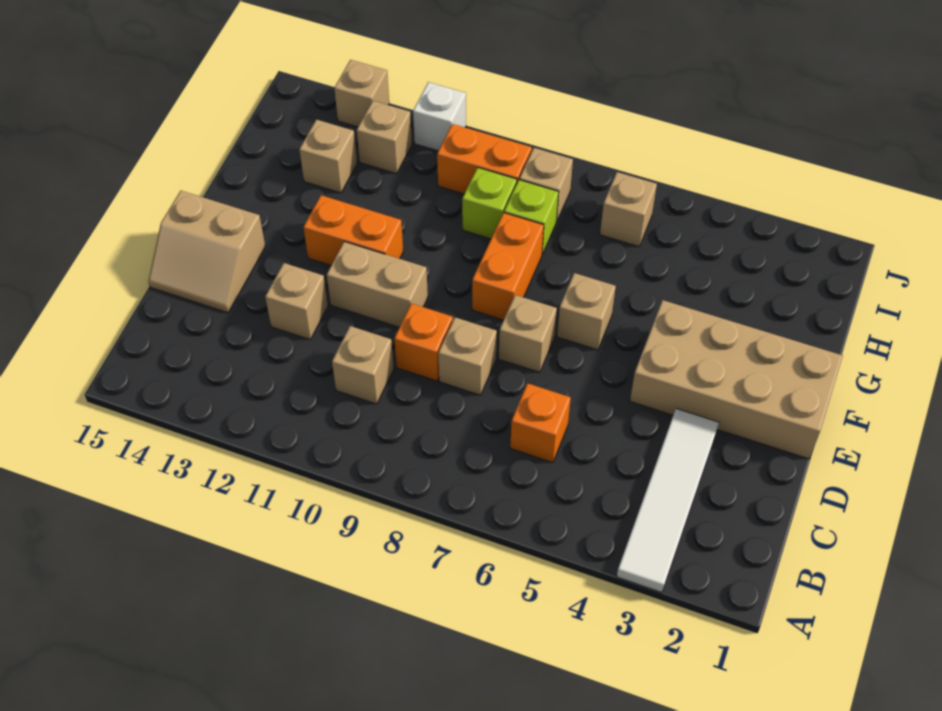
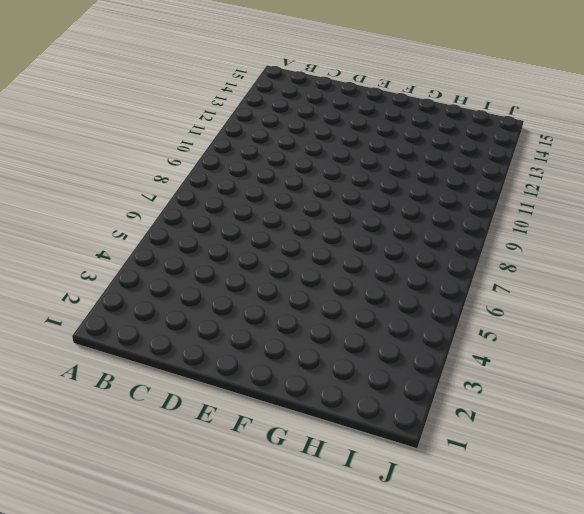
none -> white 1x4 tile [617,409,719,593]
none -> orange 1x1 brick [510,383,571,463]
none -> tan 1x1 brick [332,326,394,404]

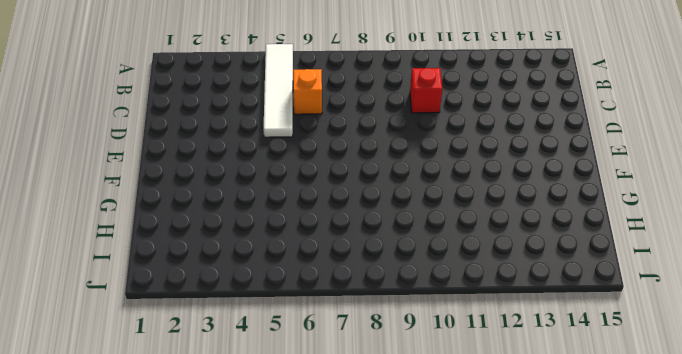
white 1x4 tile [263,44,293,137] -> white 1x4 tile moved to [617,409,719,593]
red 1x1 brick [410,68,442,113] -> tan 1x1 brick [332,326,394,404]
none -> tan 1x1 brick [438,317,497,395]
none -> orange 1x1 brick [394,304,453,381]
none -> tan 1x1 brick [265,263,328,339]

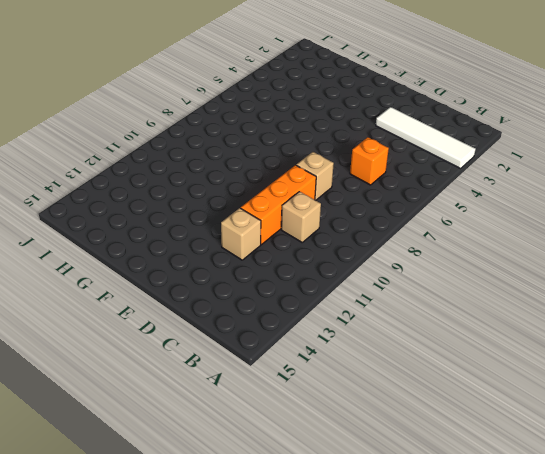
orange 1x3 brick [241,165,316,245] -> orange 1x1 brick [394,304,453,381]
none -> tan 2x2 slope [148,191,265,313]
none -> tan 2x4 brick [630,300,843,459]
none -> tan 1x1 brick [499,295,557,372]

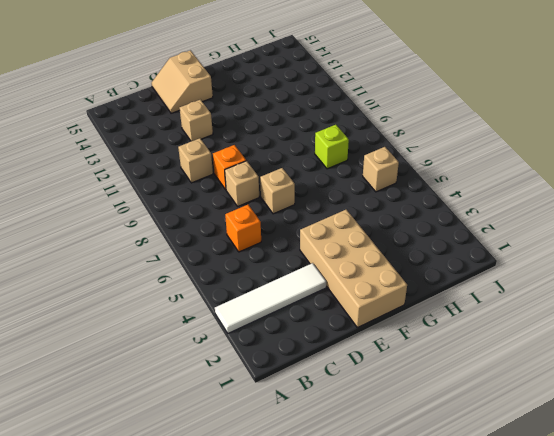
none -> tan 1x2 brick [327,242,428,327]
none -> tan 1x1 brick [557,273,616,350]
none -> orange 1x2 brick [472,213,544,320]

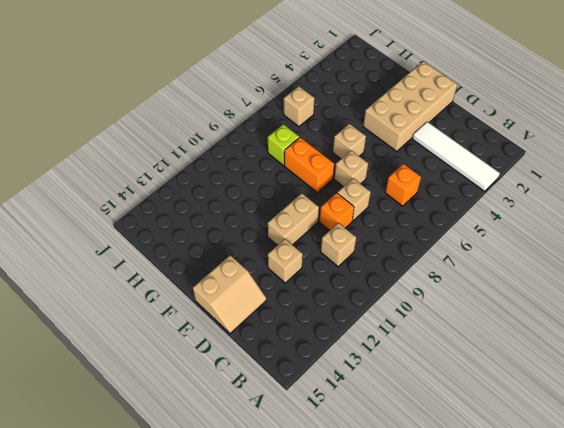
none -> orange 1x2 brick [304,195,403,265]
none -> lime 1x1 brick [462,168,517,239]
none -> tan 1x1 brick [299,120,357,193]

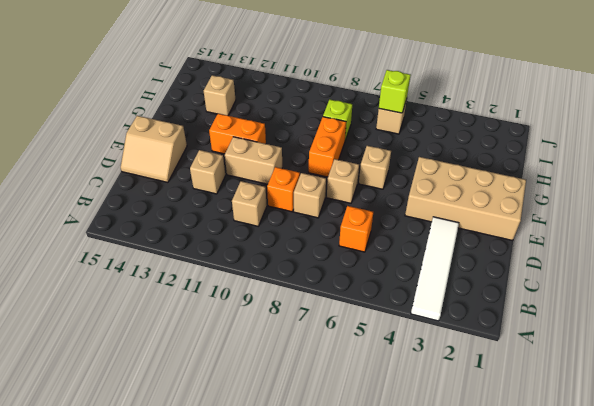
lime 1x1 brick [379,70,410,113] -> lime 1x1 brick moved to [462,168,517,239]
none -> tan 1x1 brick [519,148,573,222]
none -> orange 1x2 brick [437,124,532,194]
none -> tan 1x1 brick [357,101,412,174]

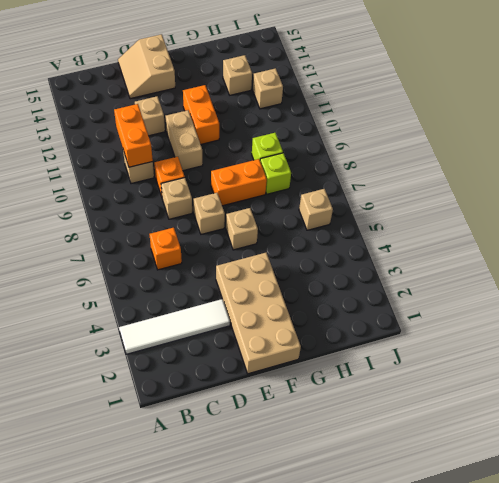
orange 1x2 brick [114,104,153,167] -> orange 1x2 brick moved to [437,124,532,194]
none -> tan 1x1 brick [519,148,573,222]
none -> white 1x1 brick [413,82,466,151]
none -> tan 1x1 brick [334,60,389,127]

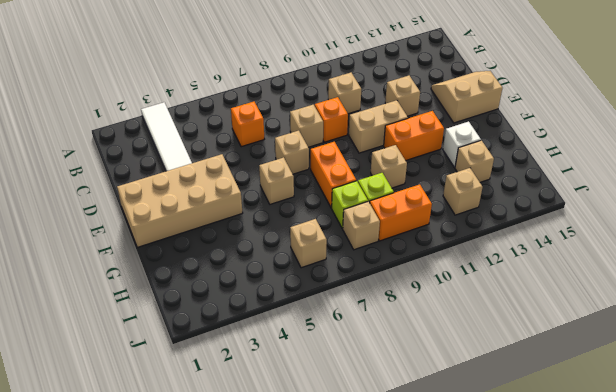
tan 1x1 brick [371,145,407,188] -> tan 1x1 brick moved to [334,60,389,127]
white 1x1 brick [443,122,481,167] -> white 1x1 brick moved to [413,82,466,151]

